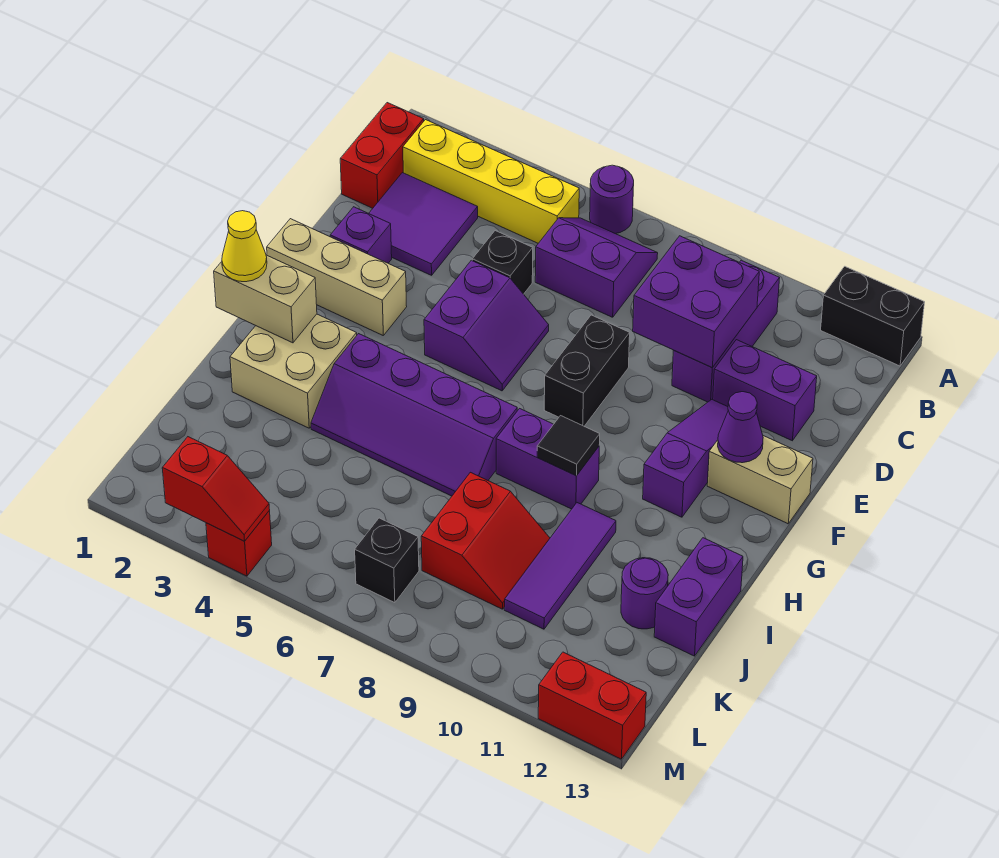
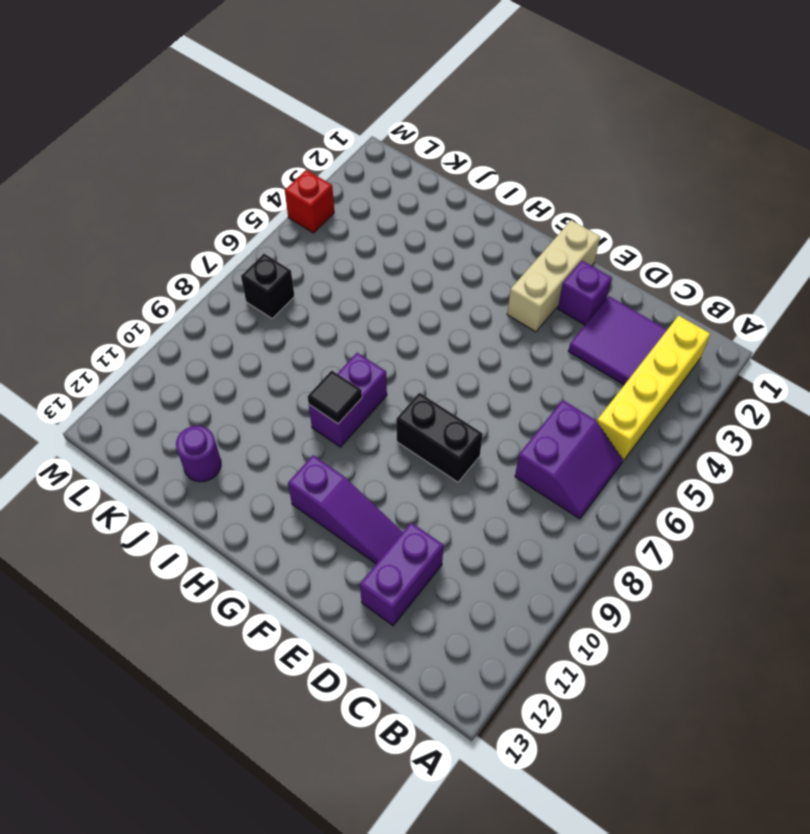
none -> purple 1x1 round brick [590,165,634,234]
none -> black 1x2 brick [821,266,925,366]
none -> red 1x2 brick [340,103,424,208]
none -> purple 1x3 brick [672,260,780,402]

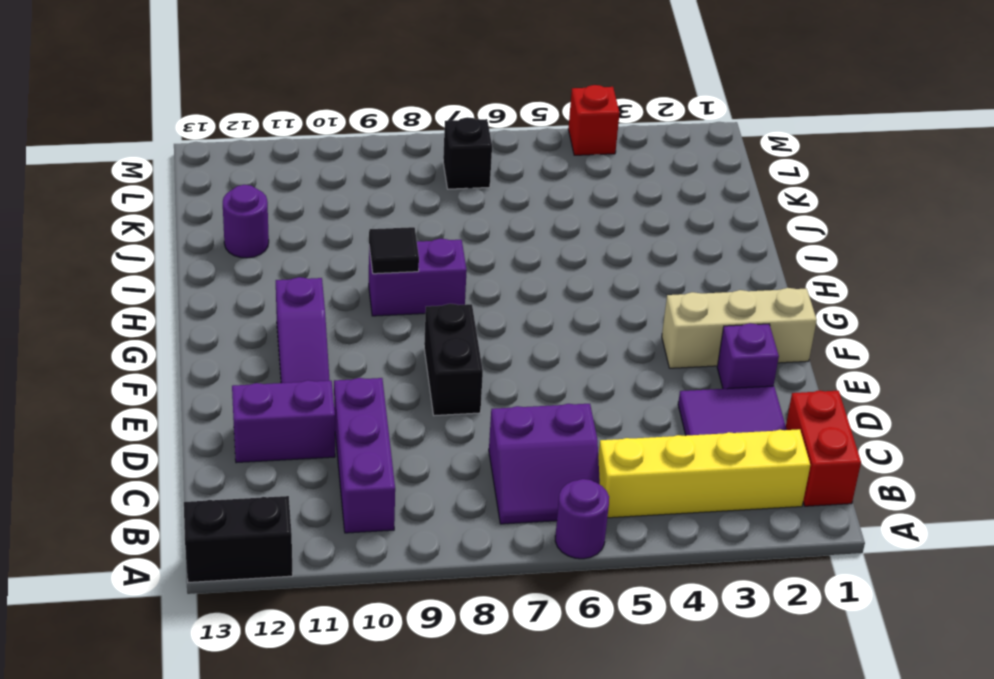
none -> black 1x1 brick [472,231,533,294]
none -> purple 2x2 slope [424,260,549,391]
none -> tan 1x2 brick [707,436,813,524]
none -> tan 2x2 brick [230,314,357,428]

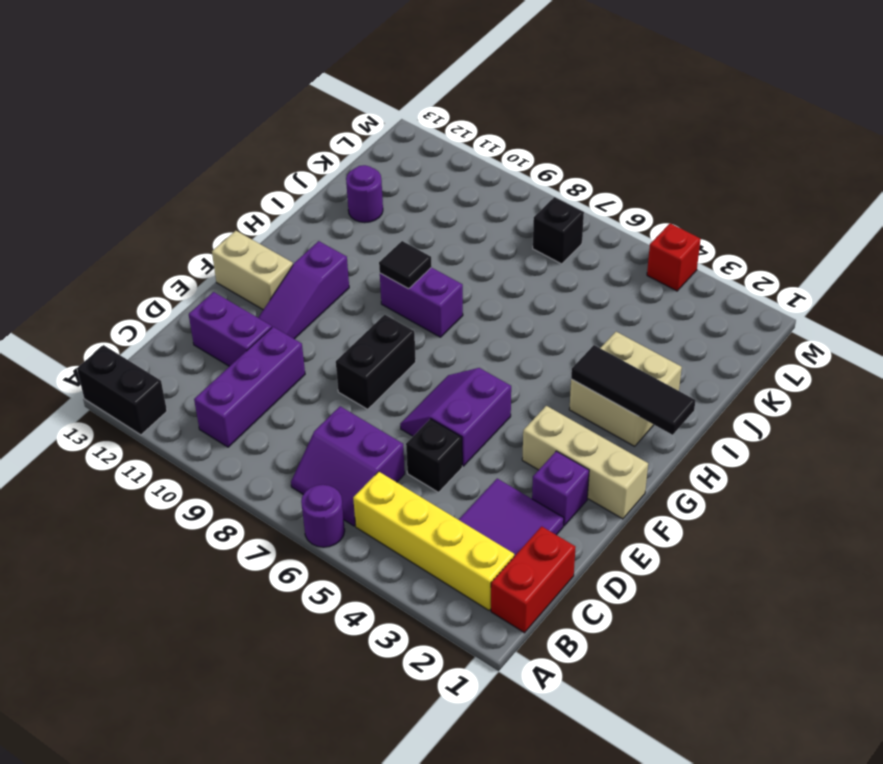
black 1x3 tile [571,345,696,435] -> tan 1x2 brick [214,255,317,343]
none -> purple 2x4 slope [311,334,517,496]
none -> purple 1x3 tile [504,503,616,629]
none -> purple 1x2 brick [654,538,743,656]
none -> red 2x2 slope [421,472,550,609]

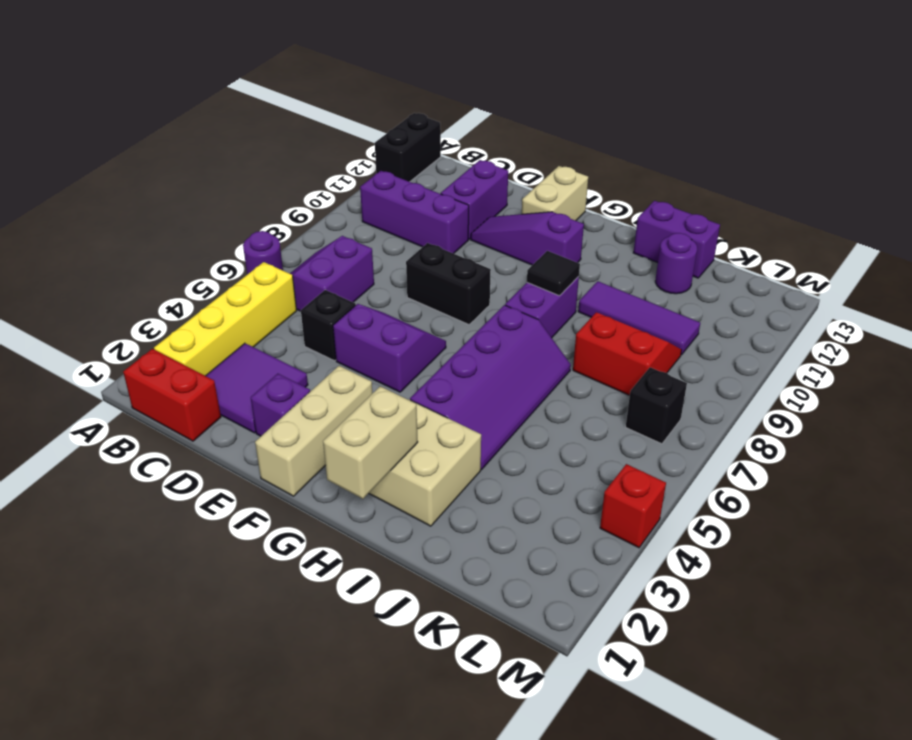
none -> red 1x2 brick [538,652,646,759]
none -> purple 2x2 brick [633,236,759,368]
none -> purple 1x1 cone [718,392,763,463]
none -> red 1x2 slope [162,437,270,541]

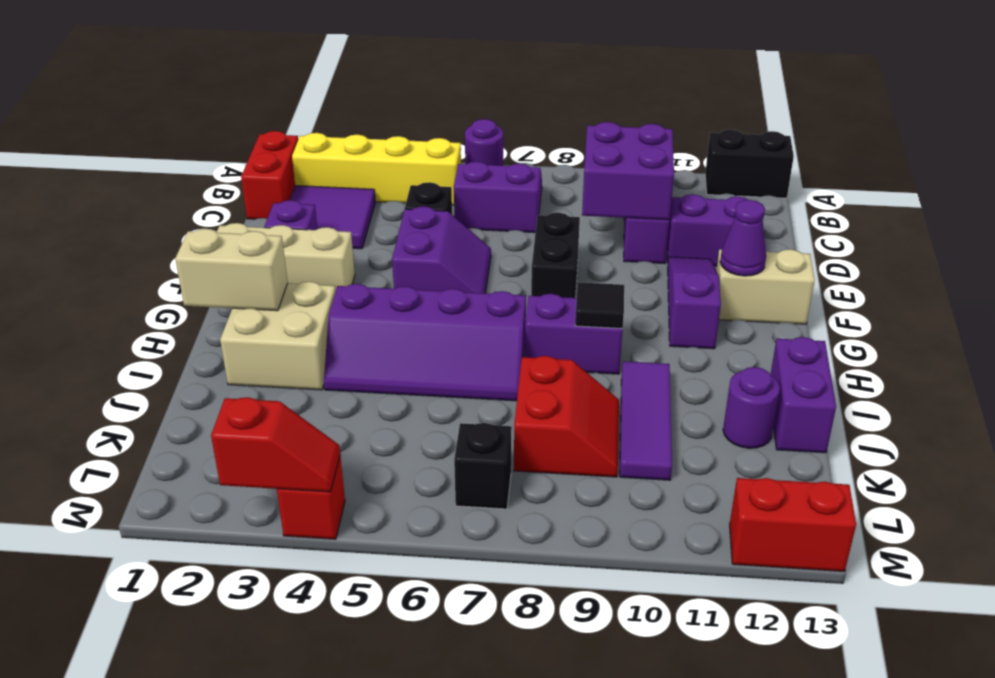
none -> yellow 1x1 cone [222,211,267,282]

